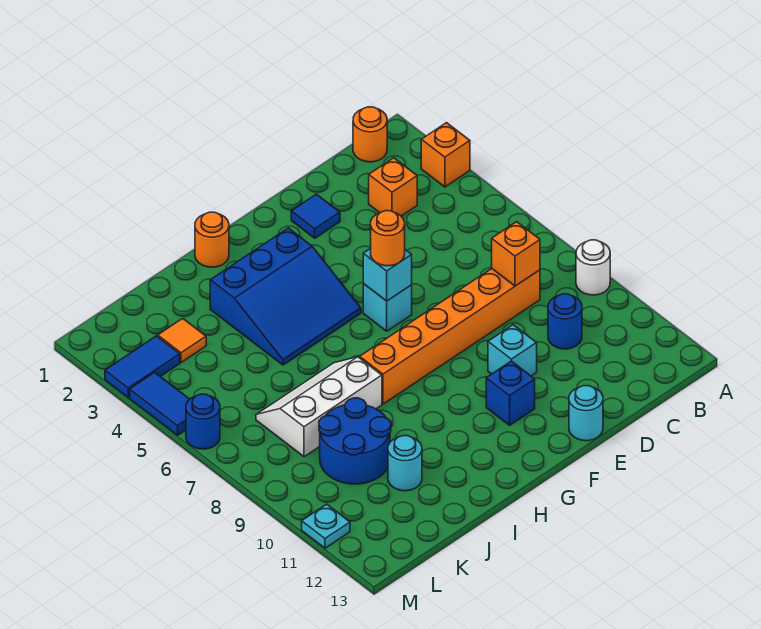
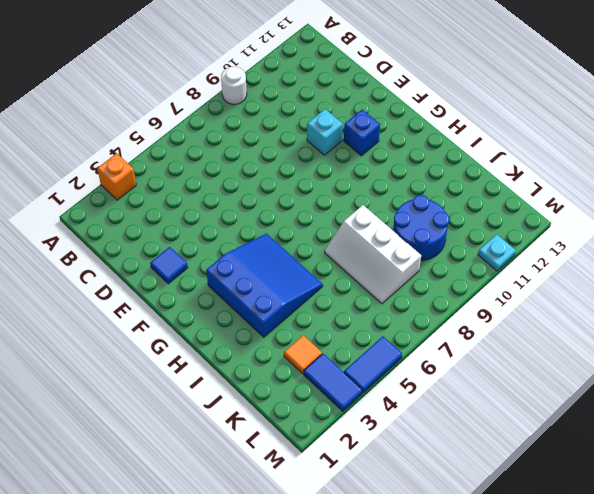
none -> orange 1x1 round brick [353,107,387,162]
none -> orange 1x1 brick [369,158,417,216]
none -> orange 1x6 brick [360,269,540,404]

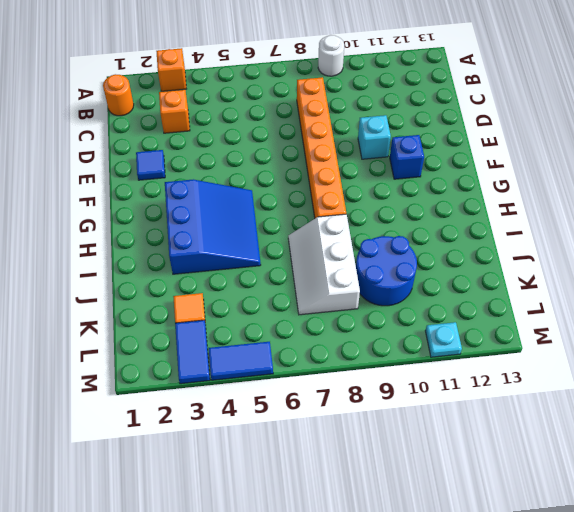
none -> blue 1x1 round brick [548,294,582,349]
none -> cyan 1x1 round brick [569,386,603,441]
none -> cyan 1x1 brick [363,284,412,331]

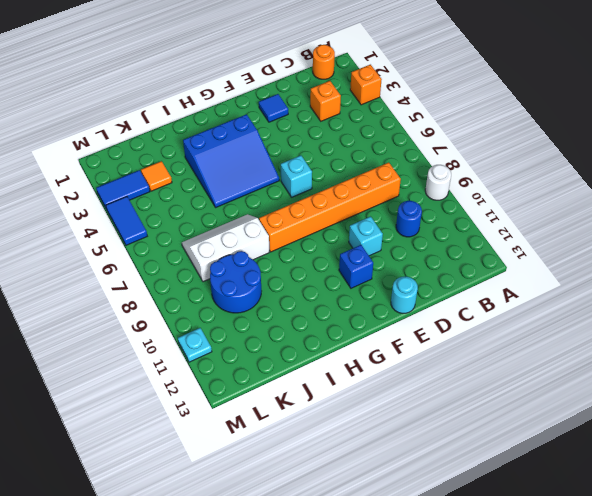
none -> orange 1x1 round brick [195,212,229,267]
none -> cyan 1x1 round brick [388,436,422,491]
none -> blue 1x1 round brick [186,394,220,449]

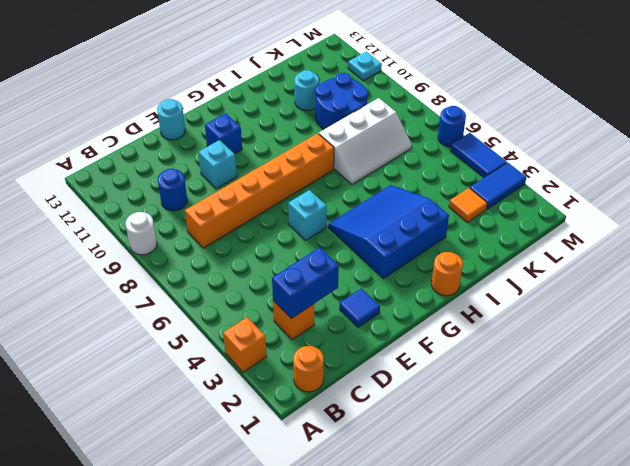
blue 1x2 brick [272,247,339,318] -> none
none -> orange 1x1 brick [492,222,540,286]
none -> cyan 1x1 brick [363,248,412,301]
none -> orange 1x1 round brick [371,211,405,266]

